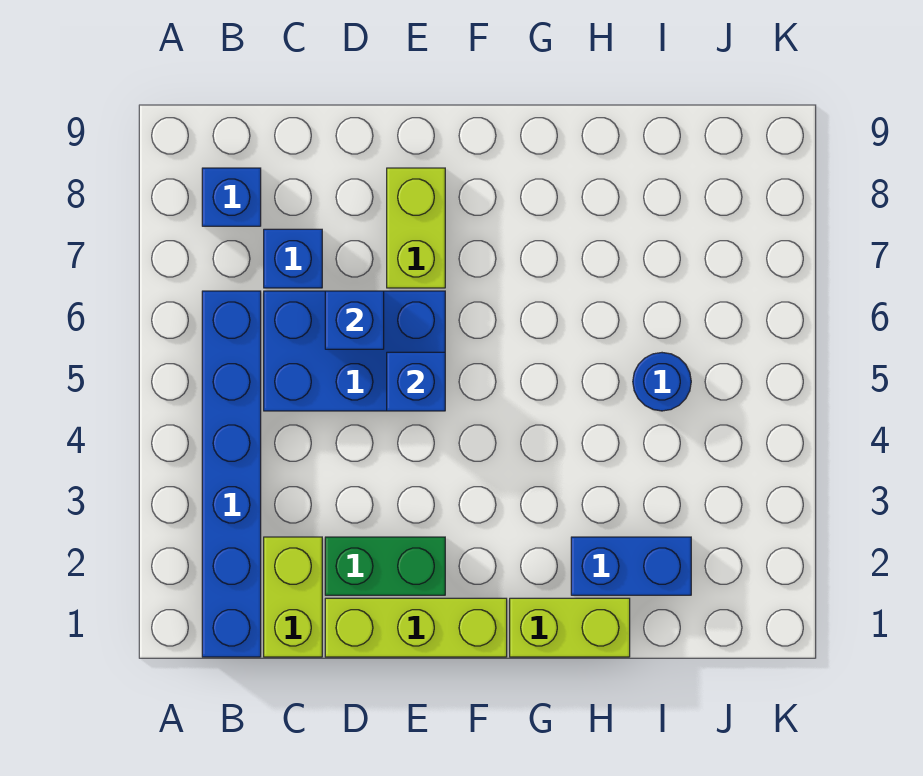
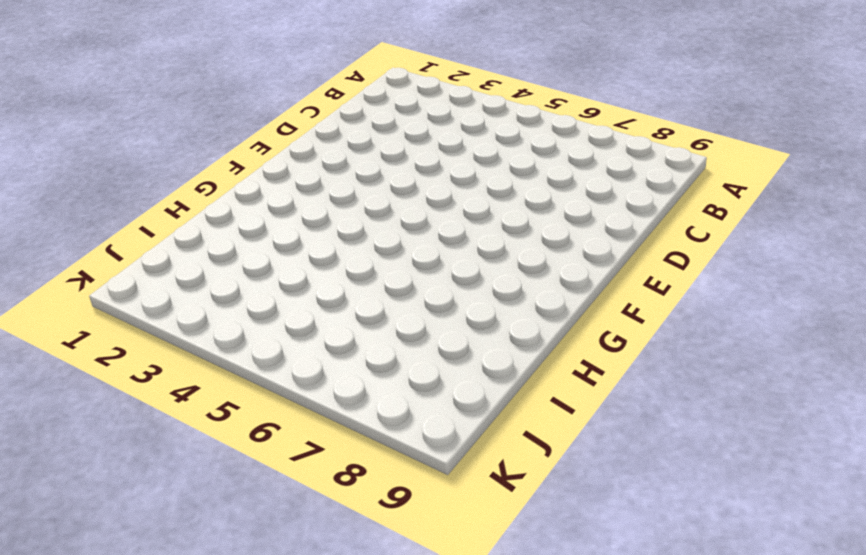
none -> blue 1x6 brick [202,291,261,657]
none -> blue 1x1 brick [202,168,261,226]
none -> lime 1x2 brick [264,537,322,657]

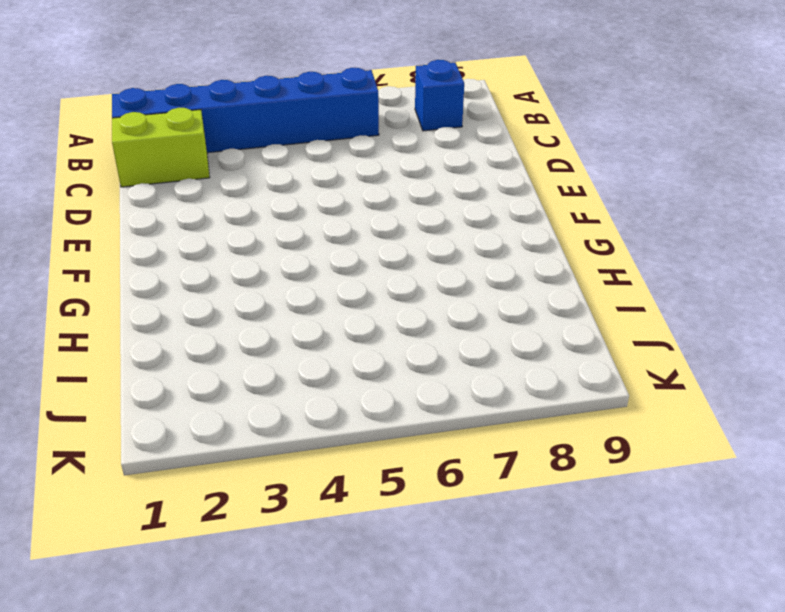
none -> blue 2x3 brick [264,291,445,411]
none -> blue 1x1 brick [264,229,322,288]
none -> lime 1x3 brick [325,598,507,657]

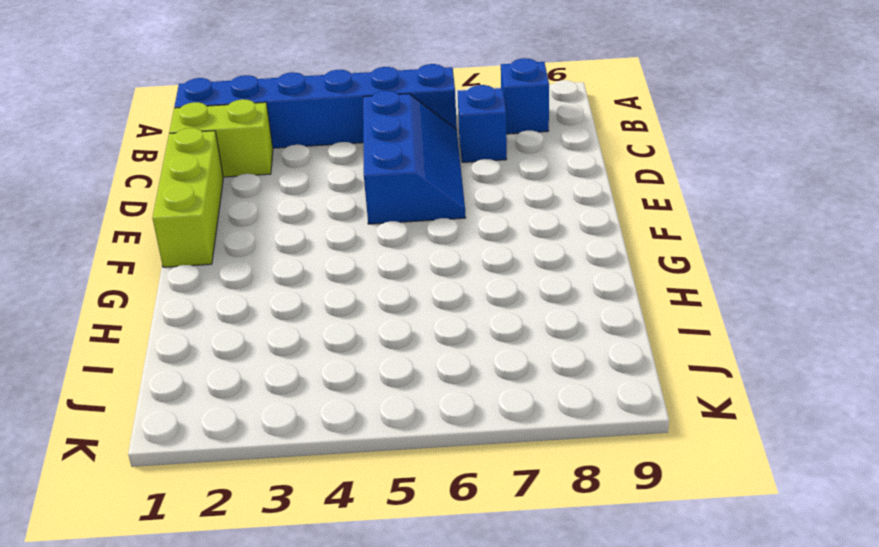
blue 2x3 slope [363,91,465,224] -> blue 2x3 brick [264,291,445,411]
none -> green 1x2 brick [325,537,445,595]
none -> lime 1x2 brick [387,168,445,288]
none -> lime 1x2 brick [510,598,630,657]

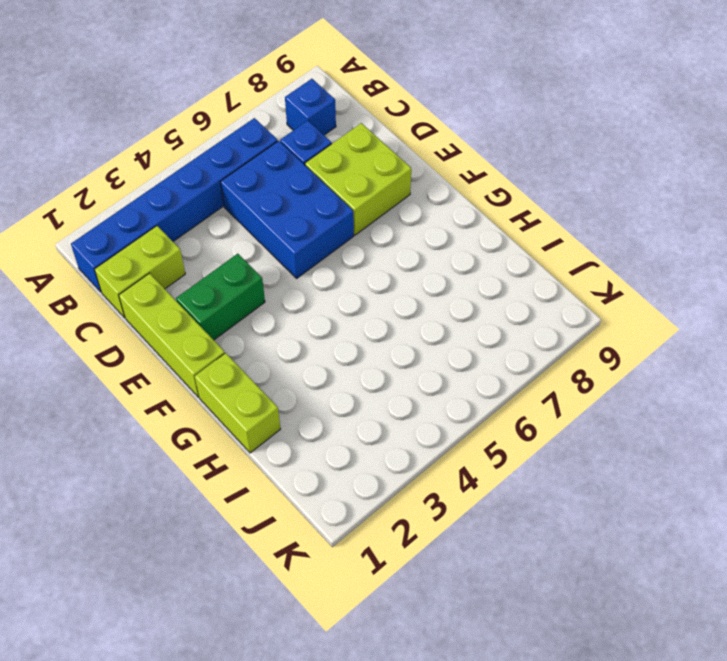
lime 2x2 brick [305,123,411,235] -> lime 1x2 brick [387,168,445,288]
green 1x2 brick [176,254,265,340] -> green 1x2 brick turned to [325,537,445,595]
none -> blue 1x2 brick [571,537,691,595]
none -> blue 1x1 round brick [633,353,691,411]
none -> blue 1x1 brick [325,291,384,349]

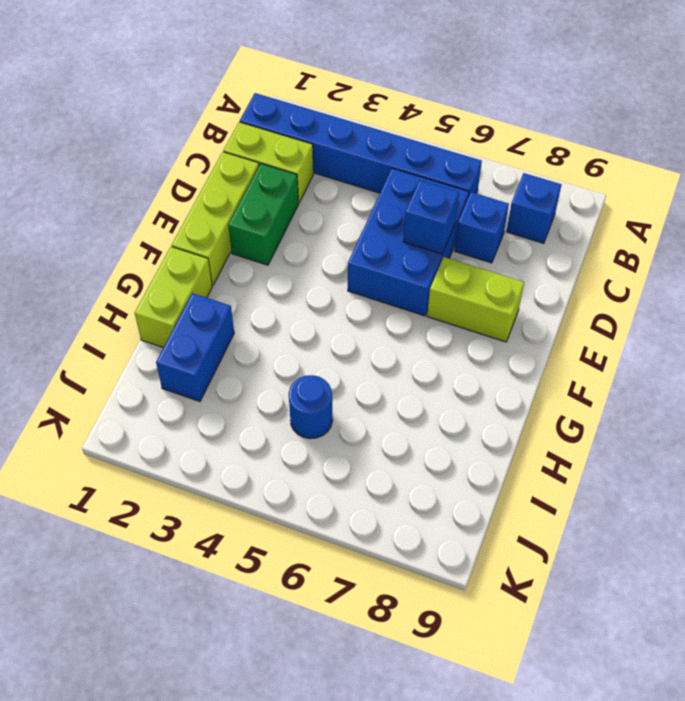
none -> blue 1x1 brick [387,352,445,411]

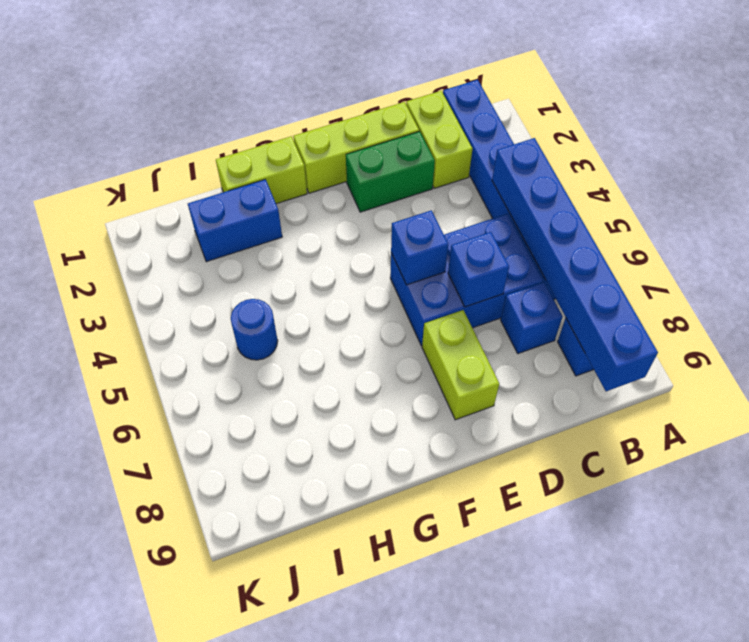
blue 1x6 brick [492,138,658,391] -> none

